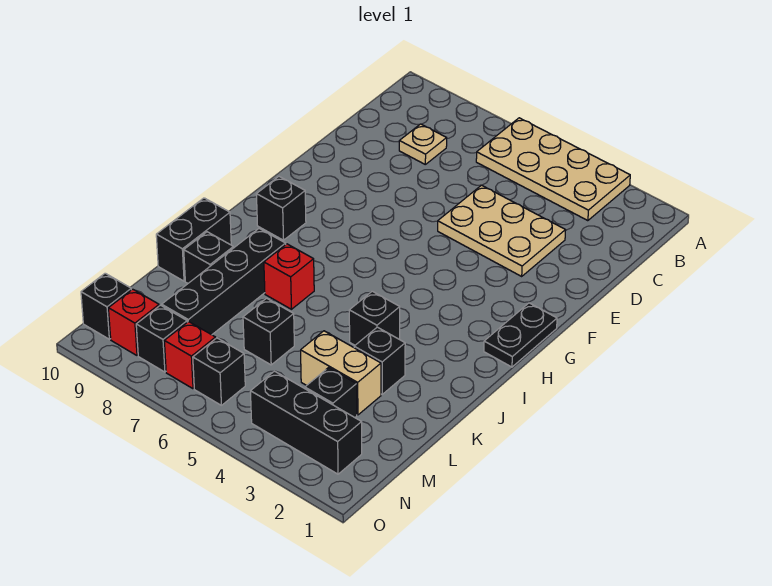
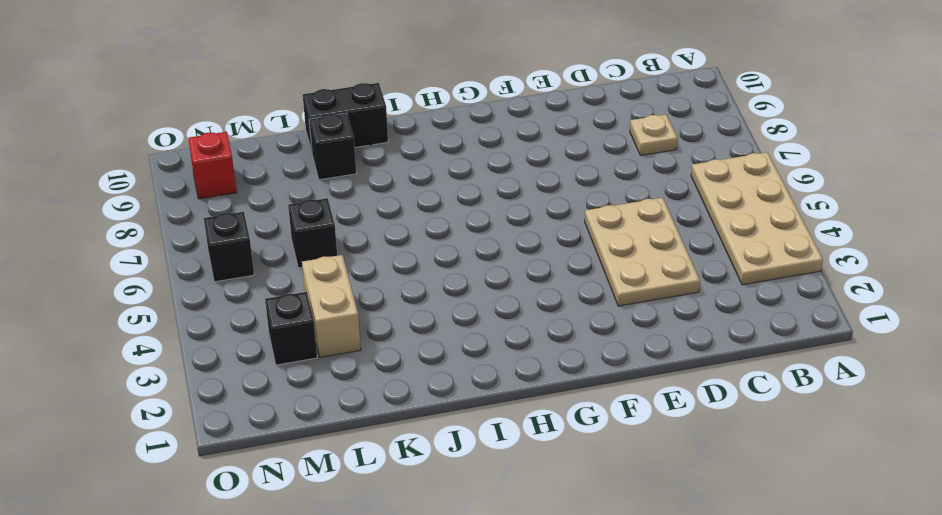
none -> black 1x2 plate [484,303,557,367]
none -> black 1x1 brick [256,177,306,240]
none -> black 1x1 brick [349,291,400,345]

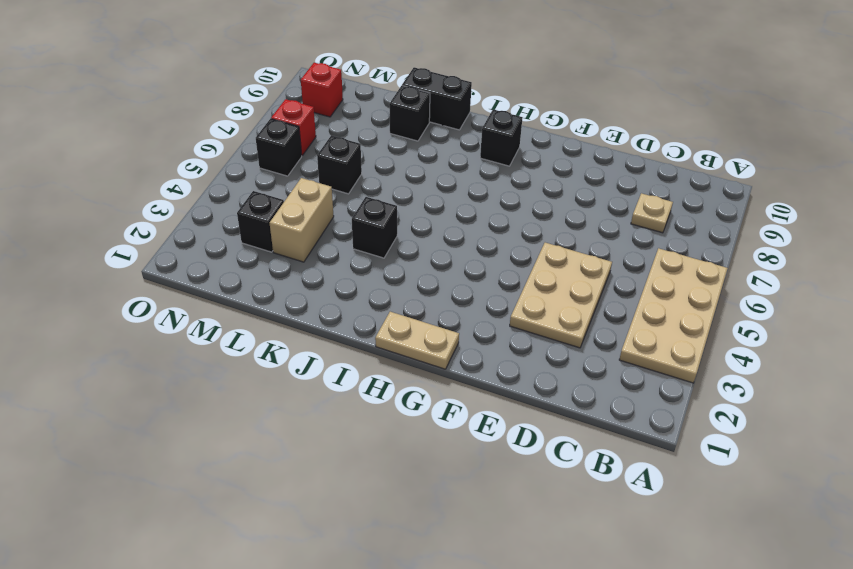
tan 1x2 plate [375,312,459,369] -> black 1x2 plate [484,303,557,367]
none -> red 1x1 brick [264,244,314,309]
none -> black 1x4 brick [162,229,286,335]
none -> black 1x1 brick [354,327,405,394]

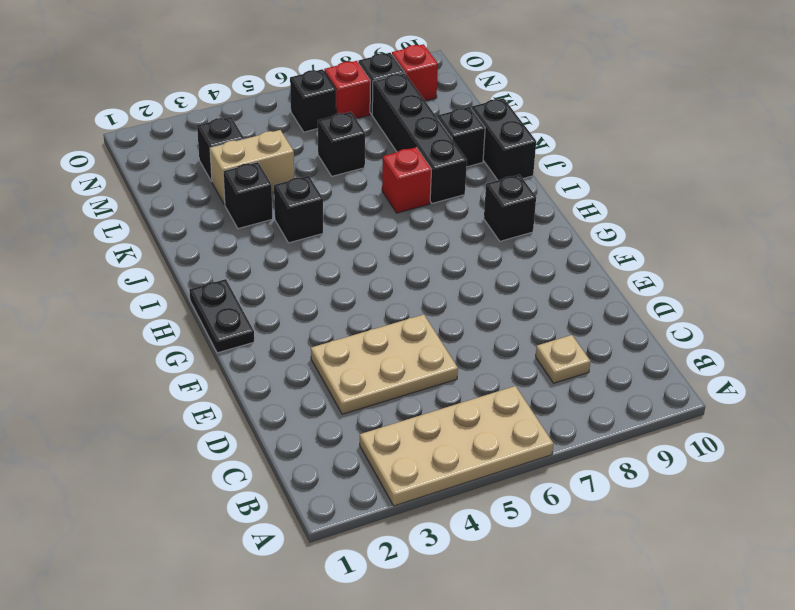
none -> black 1x3 brick [250,371,362,474]
none -> black 1x1 brick [81,273,131,339]

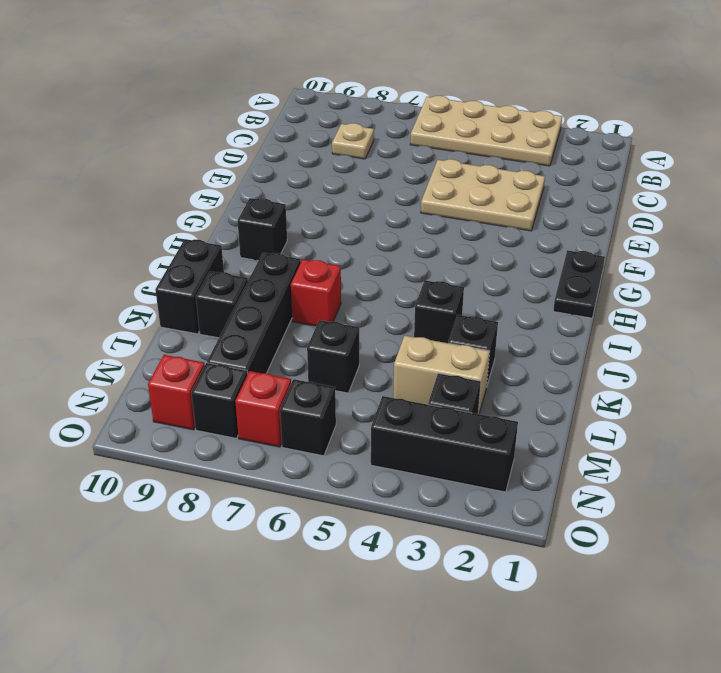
none -> black 1x1 brick [81,273,131,339]

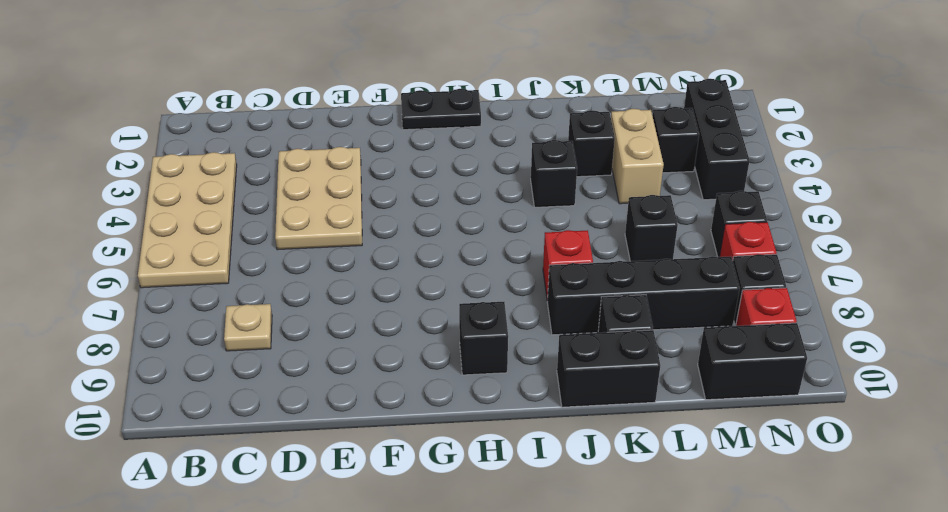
black 1x2 brick [698,323,807,400] -> black 1x1 brick [81,273,131,339]

